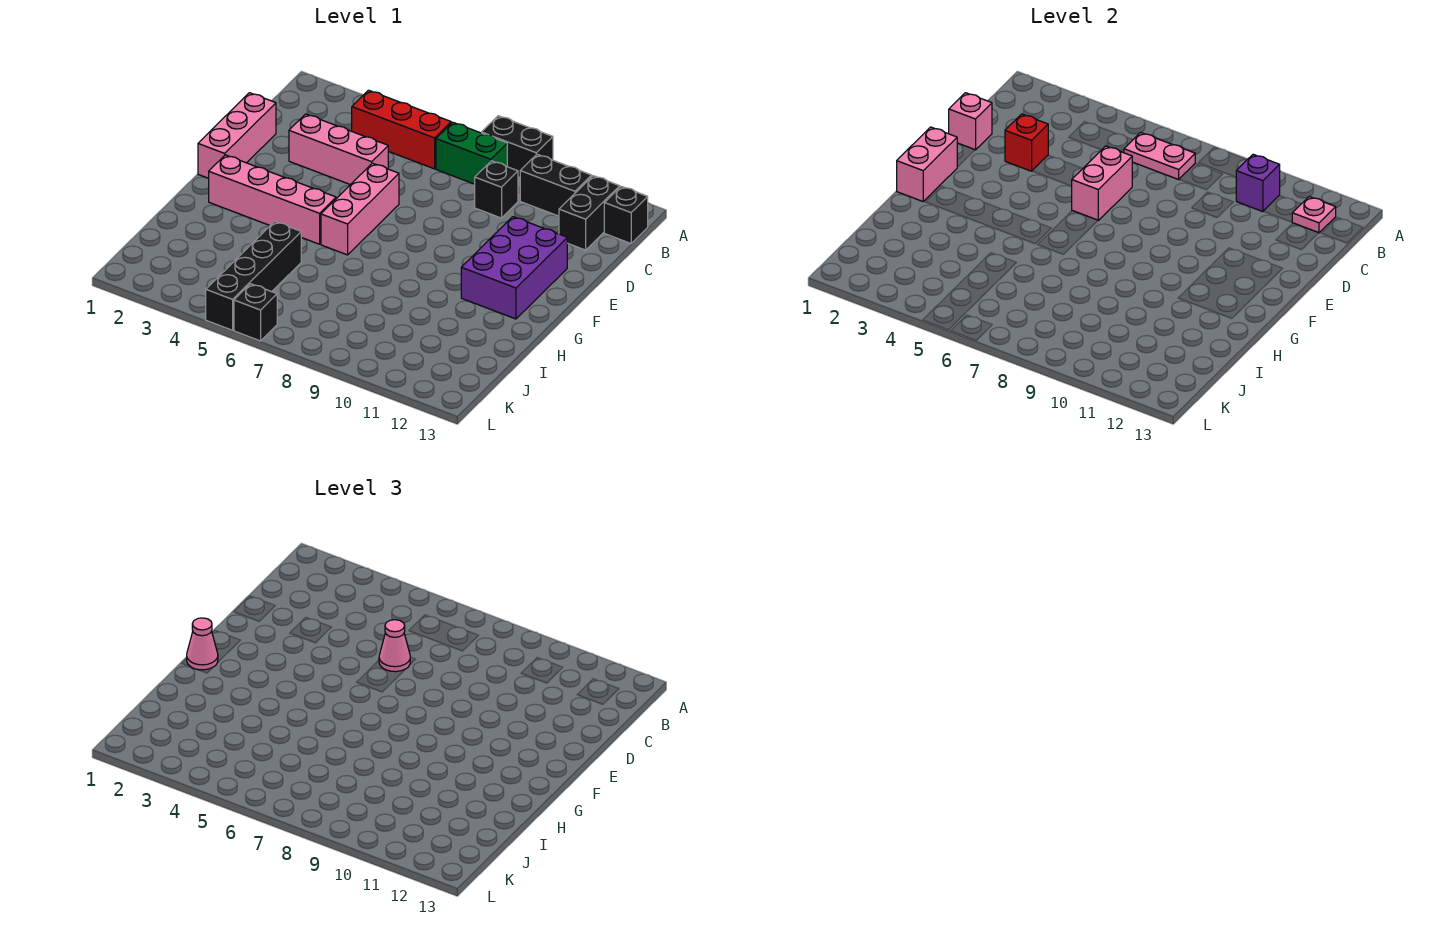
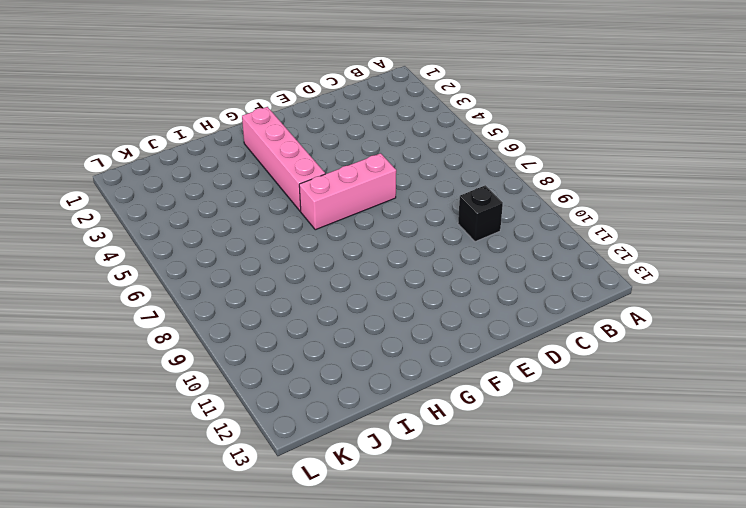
none -> black 1x2 brick [482,116,553,178]
none -> red 1x3 brick [352,90,451,169]
none -> green 1x2 brick [436,122,507,184]

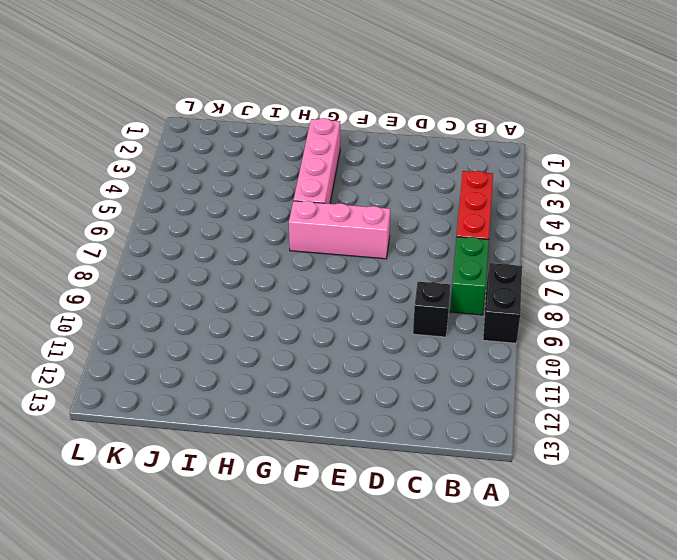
none -> black 1x2 brick [520,154,592,216]
none -> black 1x2 brick [559,176,620,250]
none -> black 1x1 brick [604,186,648,243]

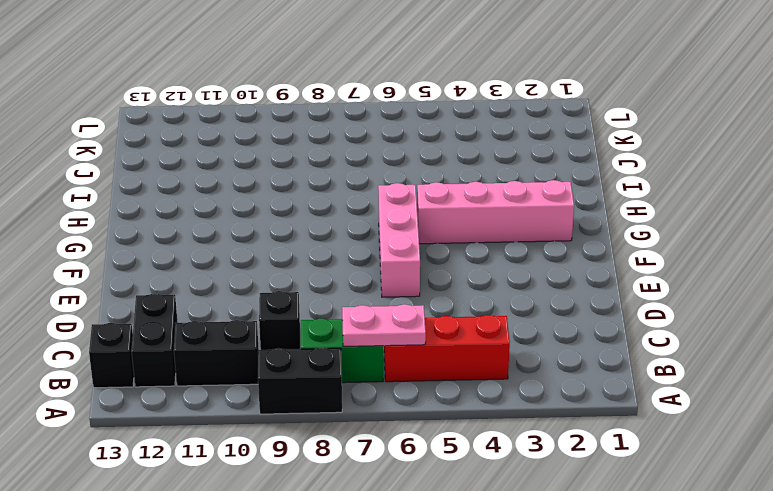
none -> pink 1x3 brick [198,93,276,178]
none -> pink 1x3 brick [289,114,388,185]
none -> purple 2x3 brick [461,217,568,319]

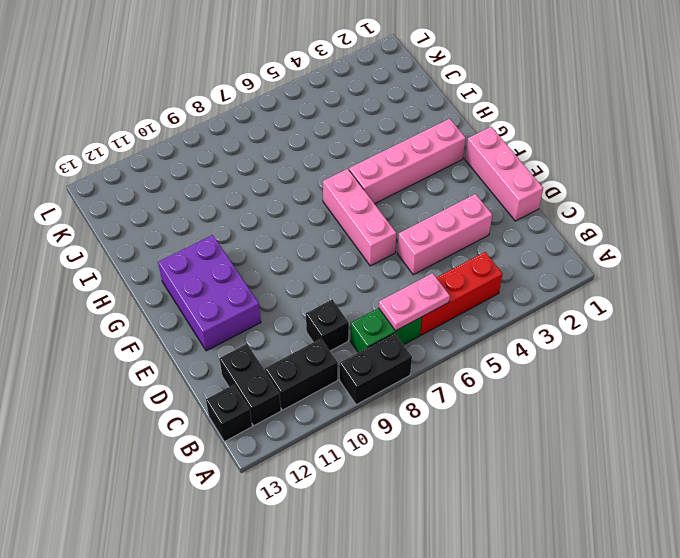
none -> black 1x4 brick [206,221,301,330]
none -> black 1x1 brick [234,284,277,341]
none -> purple 1x1 brick [1236,154,1280,212]

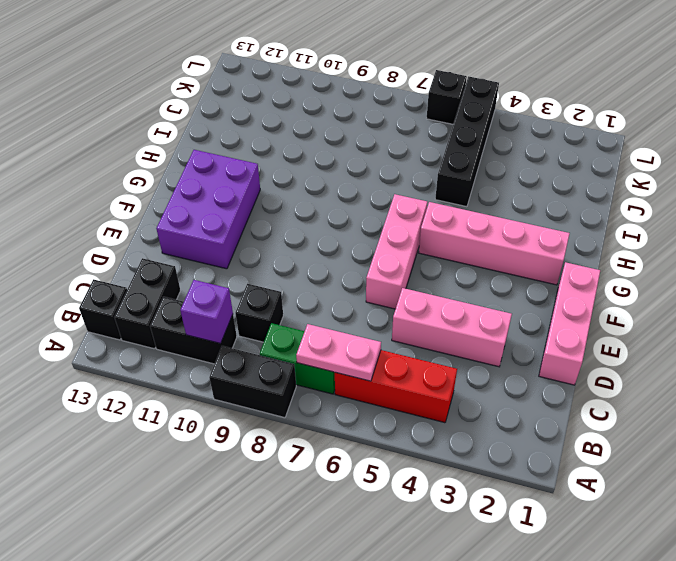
none -> pink 1x1 plate [1292,196,1336,233]
none -> pink 1x1 brick [949,93,992,150]
none -> red 1x1 brick [1005,114,1048,171]

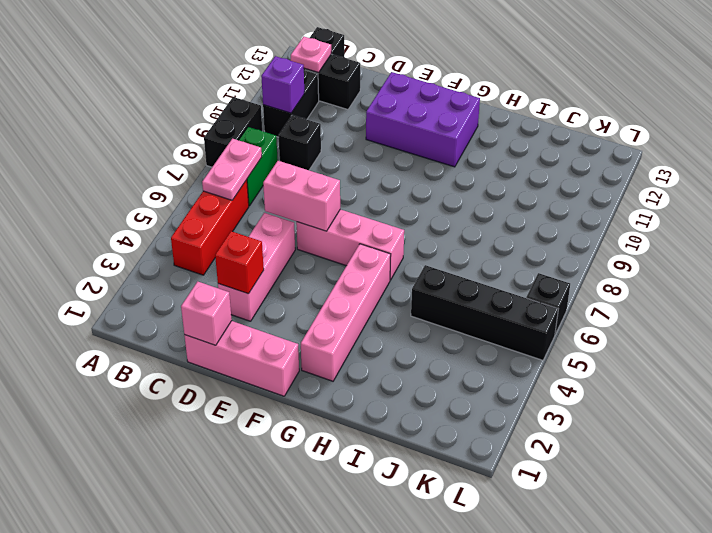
none -> pink 1x2 brick [897,127,957,201]
none -> pink 1x1 cone [379,620,410,672]
none -> pink 1x1 cone [187,618,218,670]

